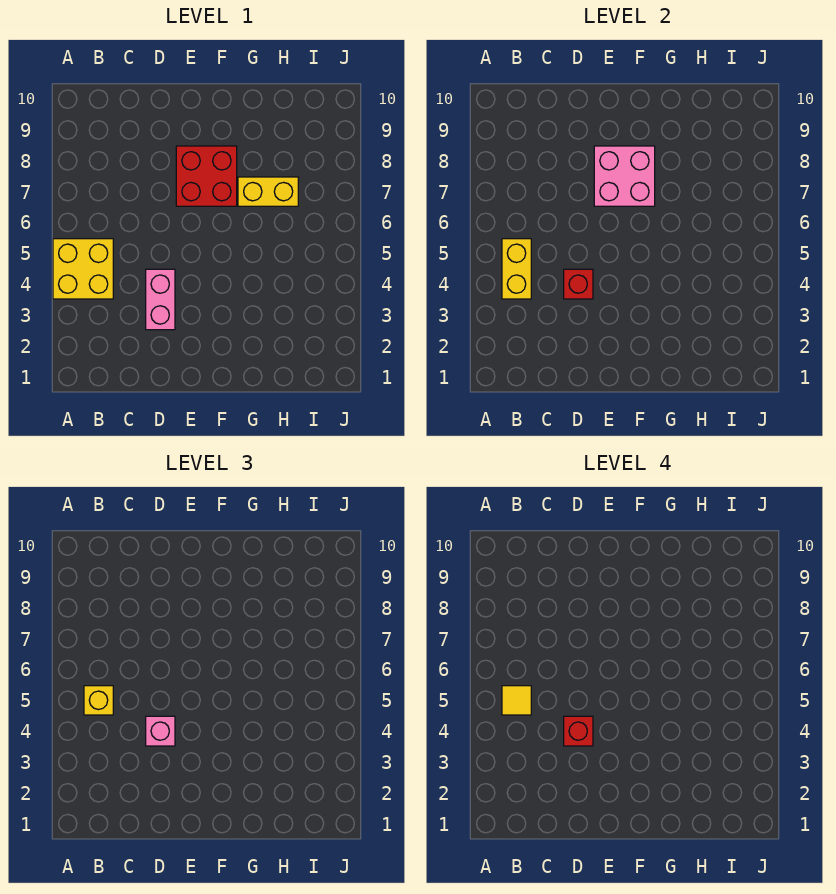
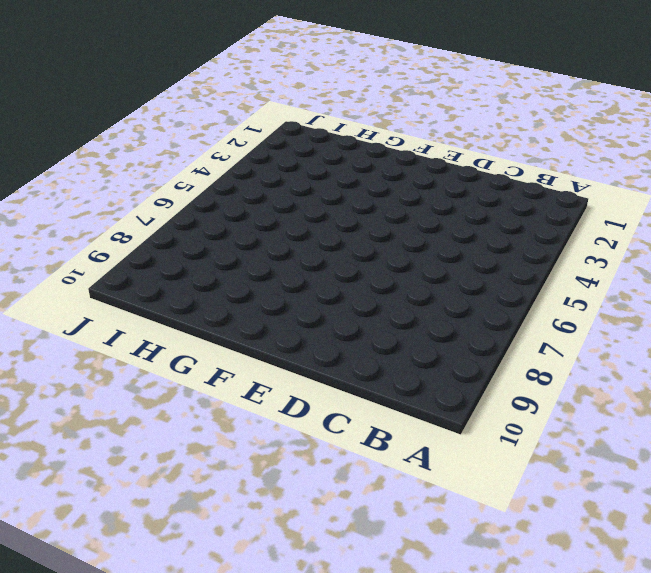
none -> yellow 2x2 brick [53,239,113,299]
none -> pink 1x2 brick [146,269,175,330]

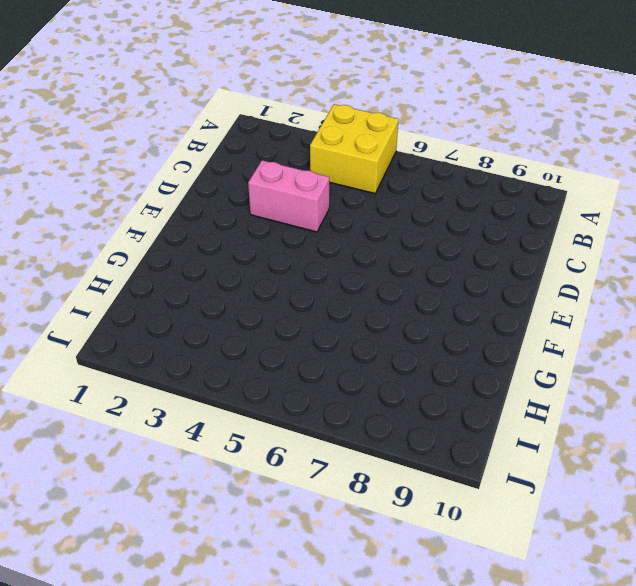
none -> red 2x2 brick [176,146,237,206]
none -> yellow 1x2 brick [238,177,298,206]

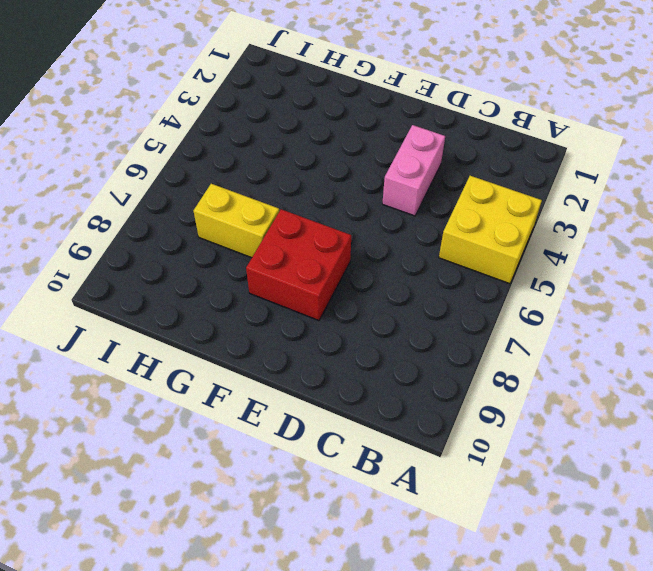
none -> yellow 1x2 brick [502,239,531,299]
none -> red 1x1 brick [564,269,593,299]

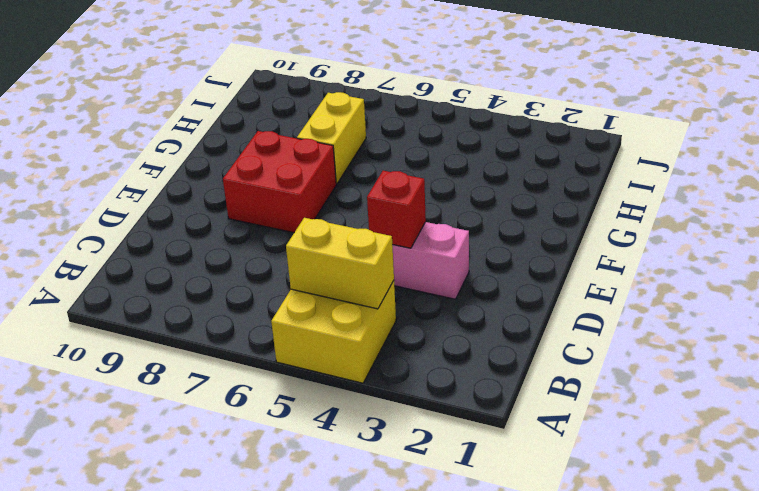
none -> pink 2x2 brick [594,146,655,206]
none -> yellow 1x1 brick [84,686,113,715]

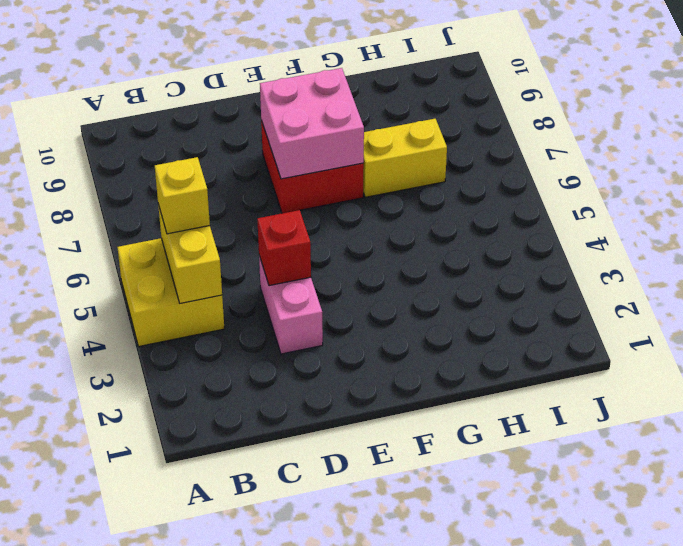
none -> pink 1x1 brick [146,716,175,746]
none -> yellow 1x1 tile [502,686,531,715]

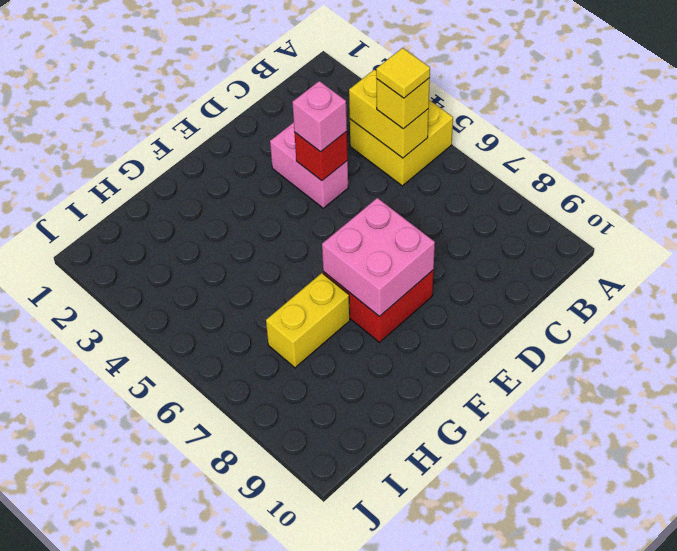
none -> red 1x1 brick [564,716,593,746]

